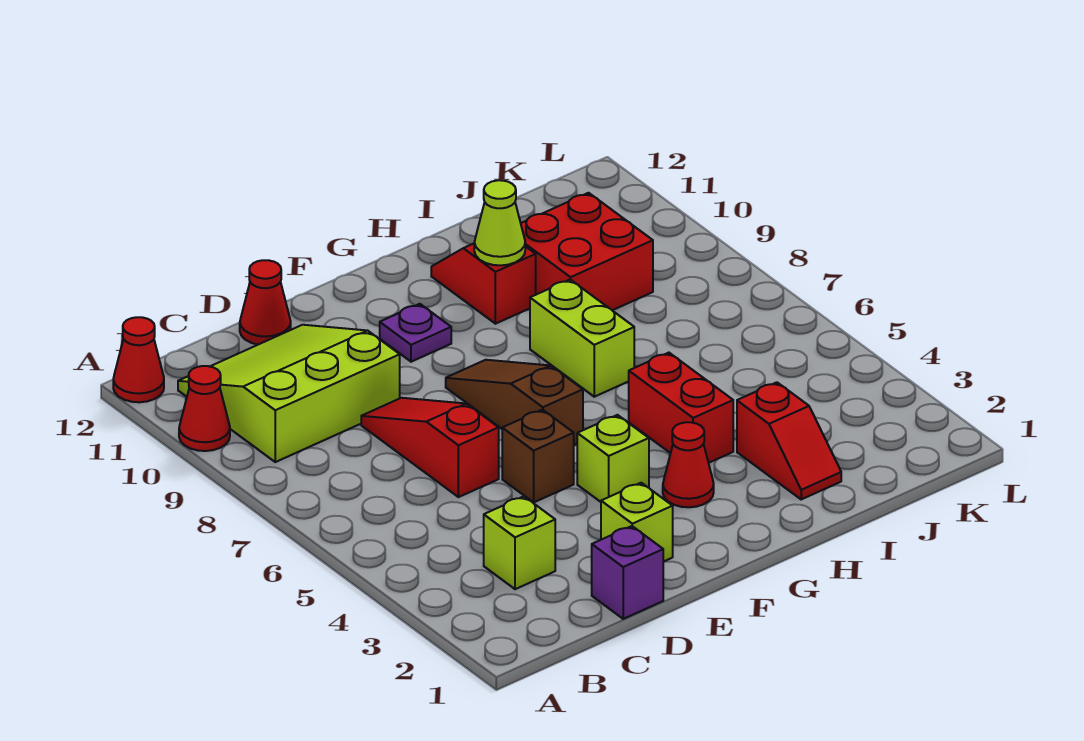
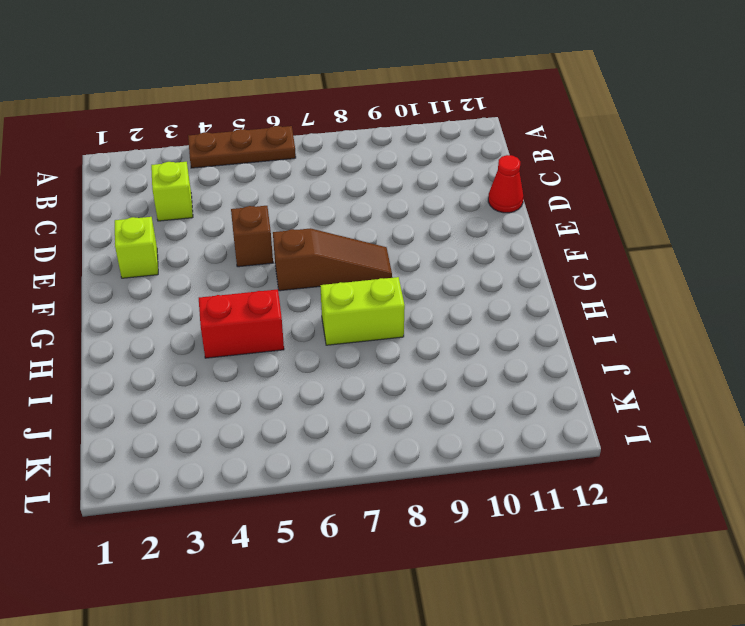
brown 1x3 plate [188,126,296,168] -> none
none -> red 1x1 cone [179,366,230,451]
none -> red 1x1 cone [113,317,164,402]
none -> lime 3x3 slope [178,325,400,462]

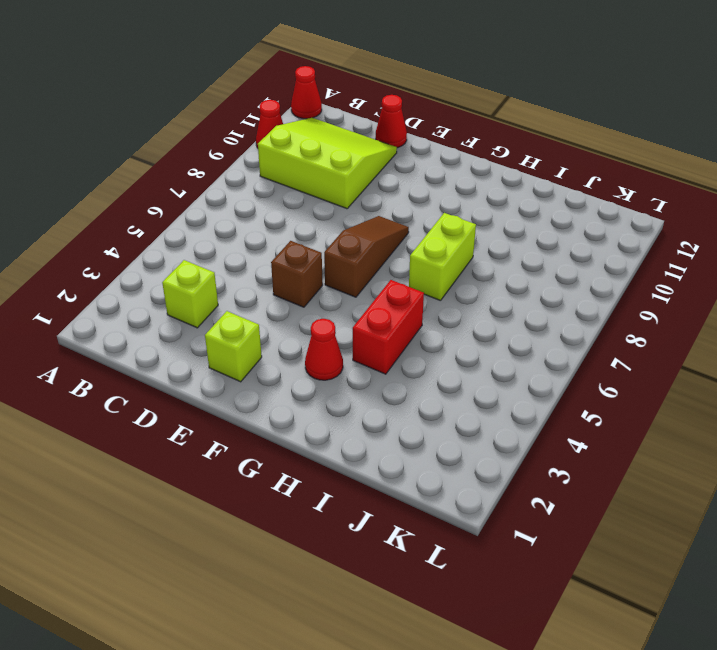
none -> purple 1x1 brick [592,526,663,619]
none -> red 1x3 slope [361,398,499,497]
none -> lime 1x1 brick [577,415,649,502]

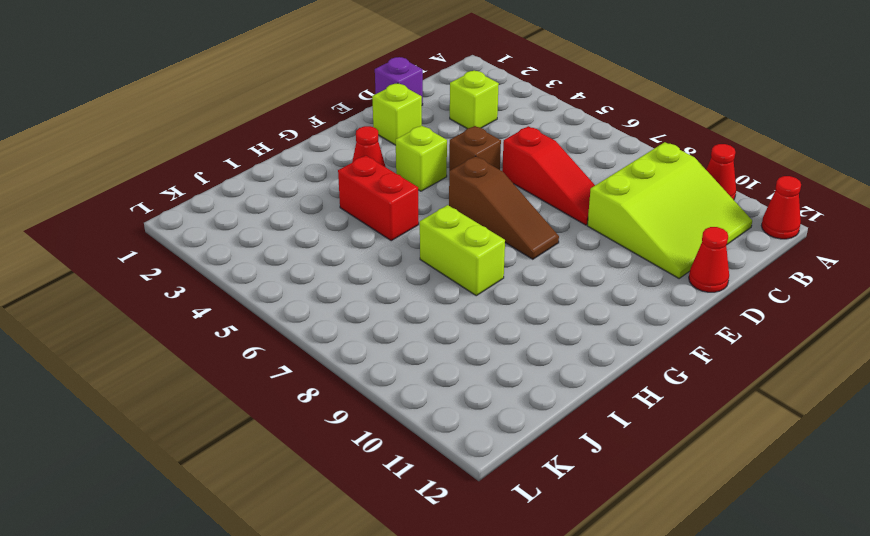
none -> purple 1x1 plate [380,304,451,362]
none -> red 1x2 slope [431,244,536,324]
none -> red 1x2 slope [737,382,841,499]

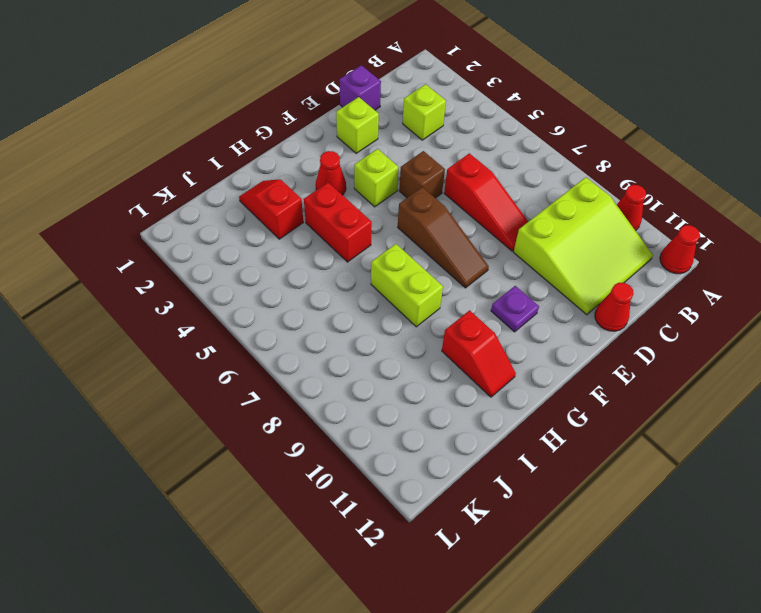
none -> red 2x2 brick [521,193,653,310]
none -> lime 1x1 cone [474,180,525,265]

